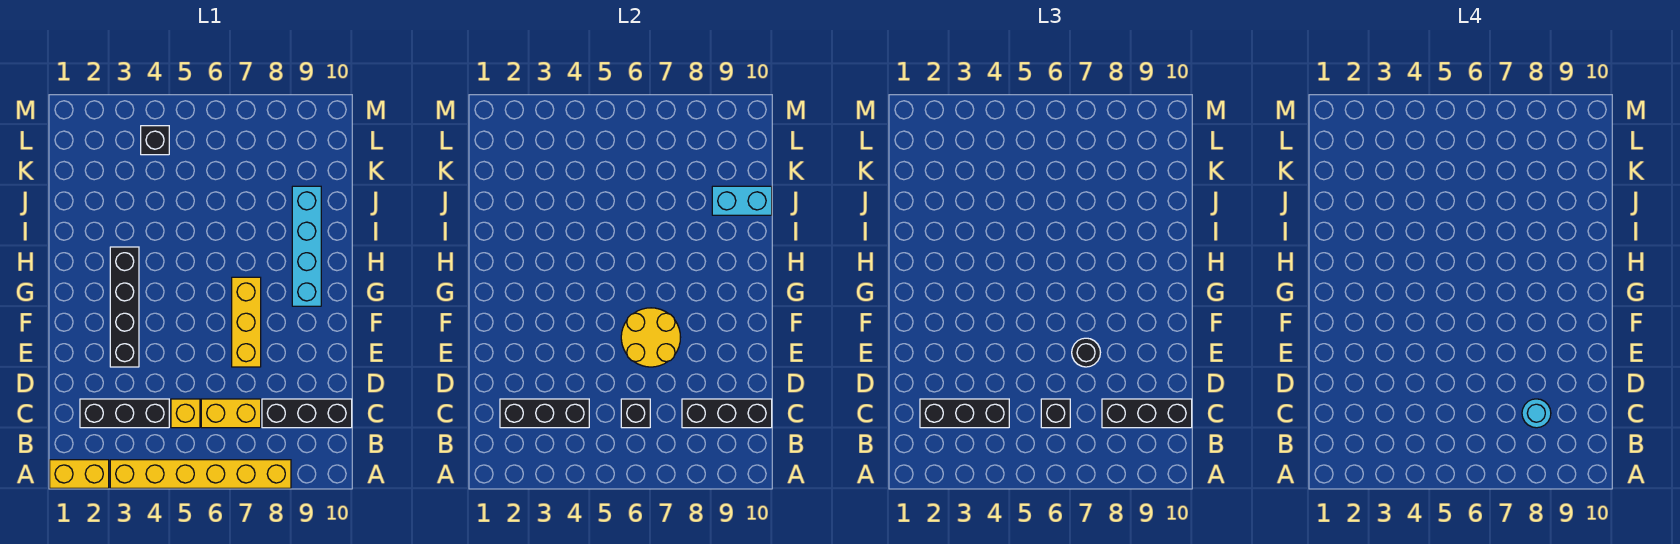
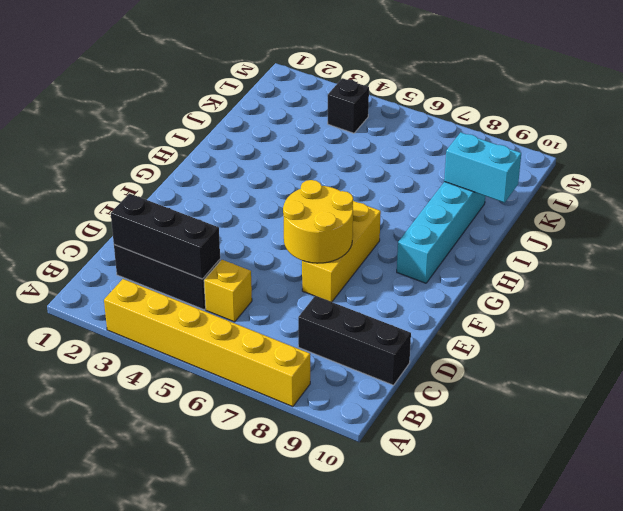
none -> yellow 1x2 brick [50,460,109,488]
none -> yellow 1x2 brick [201,399,261,428]
none -> black 1x4 brick [110,247,139,367]

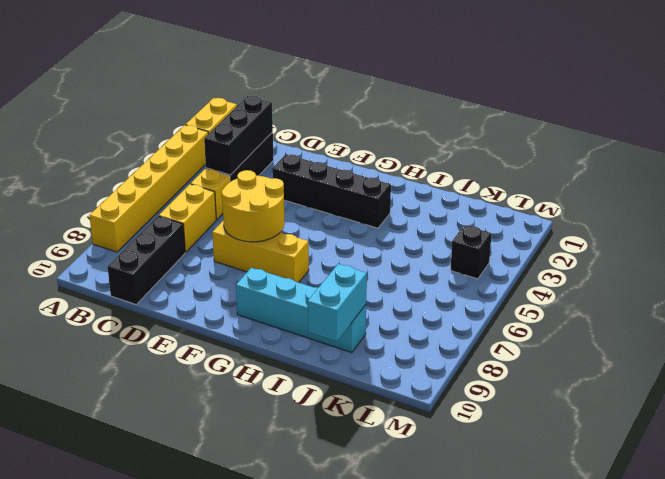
none -> black 1x1 brick [621,399,650,428]
none -> black 1x3 brick [682,399,772,428]
none -> black 1x3 brick [920,399,1009,428]

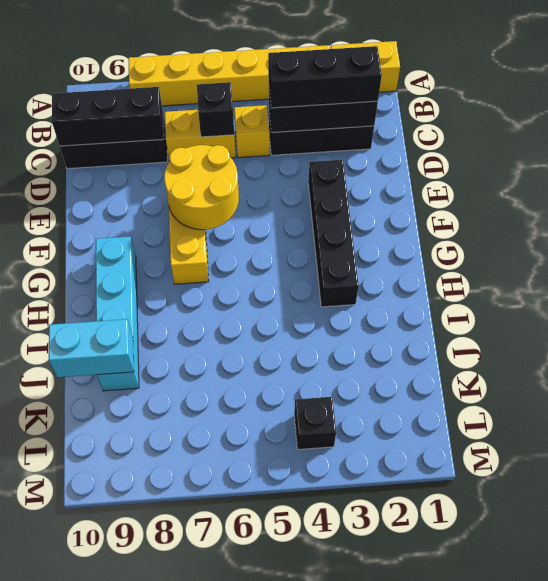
none -> black 1x1 brick [1041,399,1070,428]
none -> black 1x3 brick [1102,399,1192,428]
none -> black 1x1 round brick [1072,338,1100,367]

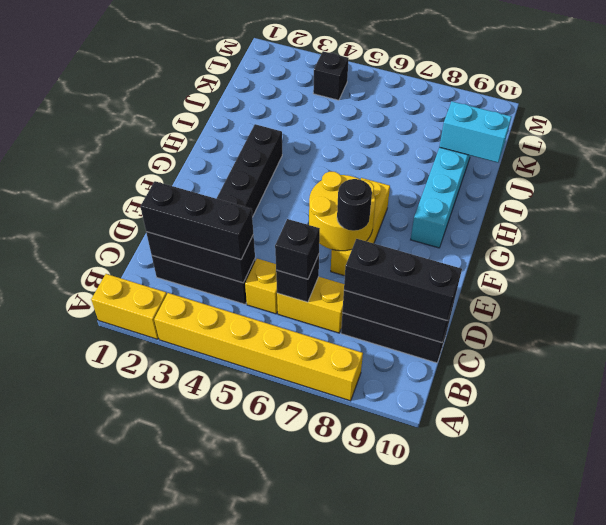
none -> cyan 1x1 round brick [1522,399,1551,428]

